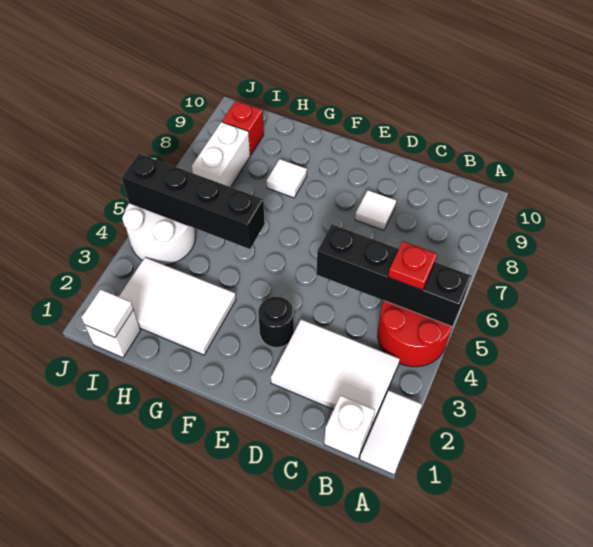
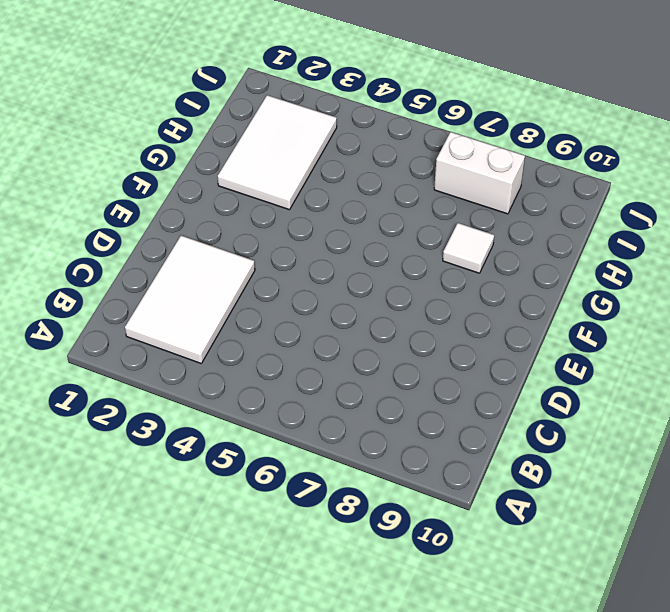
none -> white 1x2 tile [360,390,422,475]
none -> red 2x2 round brick [378,301,452,367]
none -> white 1x1 brick [324,395,375,459]

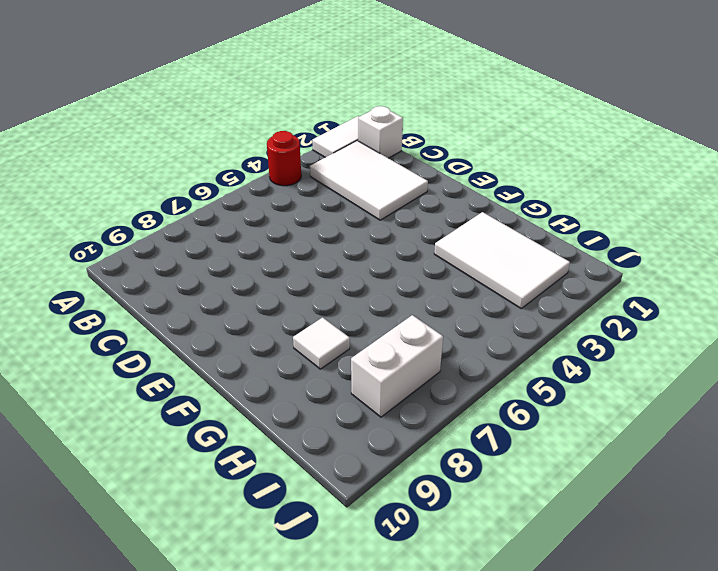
red 1x1 round brick [267,131,301,186] -> red 2x2 round brick [378,301,452,367]
none -> white 1x1 tile [355,190,396,231]
none -> black 1x1 round brick [258,297,294,348]
none -> white 1x1 brick [85,310,141,358]

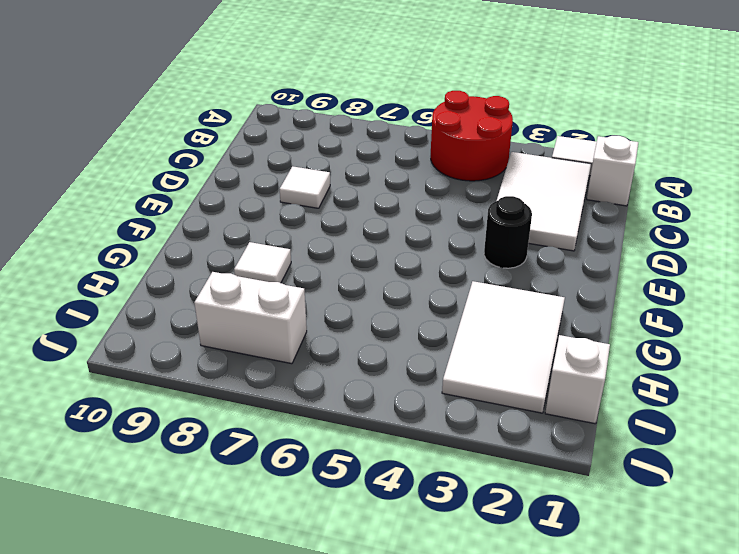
none -> white 2x2 round brick [122,203,196,265]
none -> red 1x1 brick [222,101,264,155]
none -> black 1x4 brick [317,225,471,326]

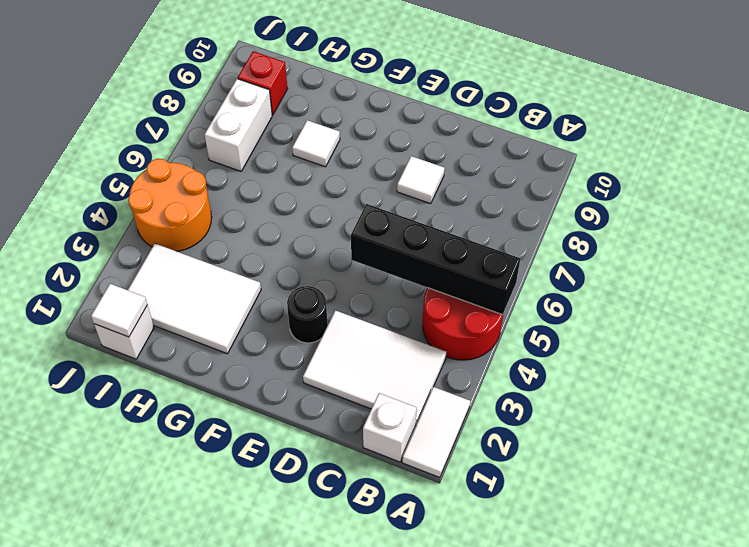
orange 2x2 round brick [128,159,212,251] -> white 2x2 round brick [122,203,196,265]
none -> black 1x4 brick [122,154,265,249]
none -> red 1x1 plate [388,241,437,290]

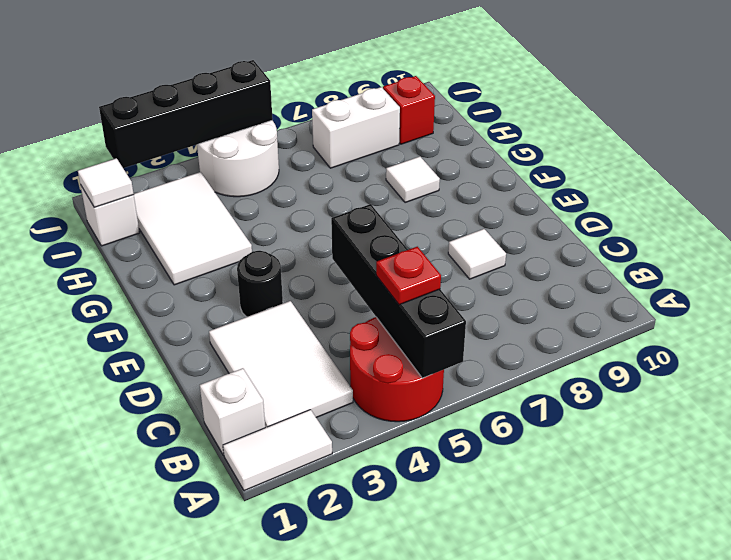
black 1x4 brick [99,60,273,168] -> black 1x4 brick turned to [122,154,265,249]

